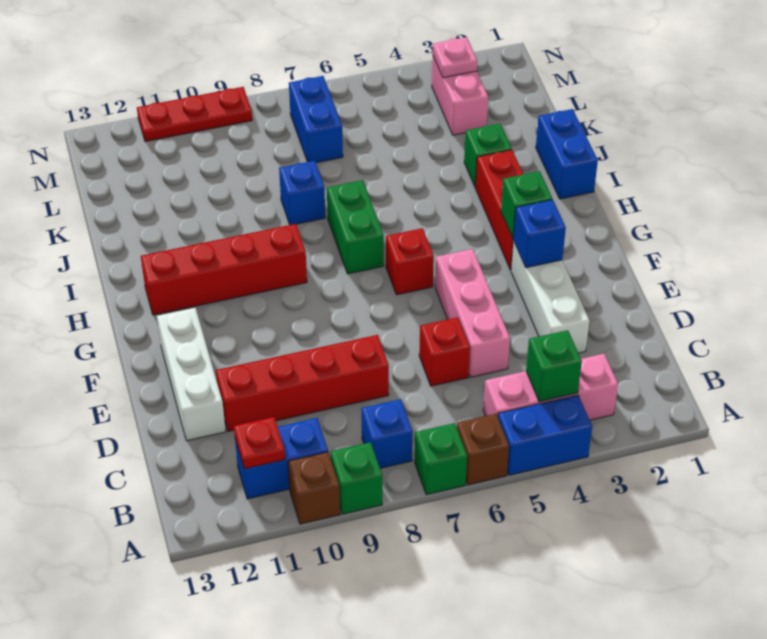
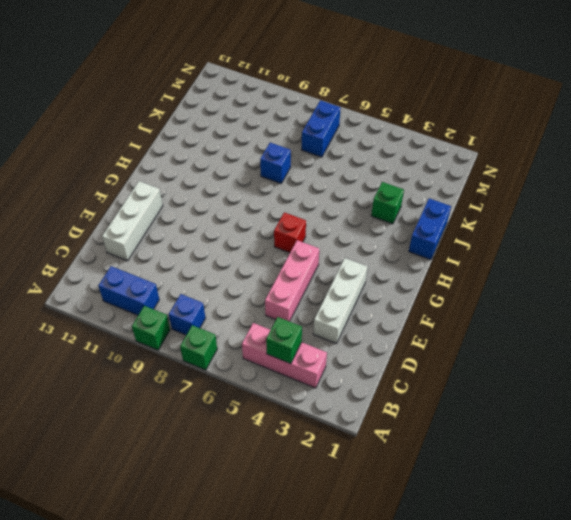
none -> blue 1x2 brick [498,395,592,475]
none -> brown 1x1 brick [457,414,509,485]
none -> brown 1x1 brick [288,452,340,524]

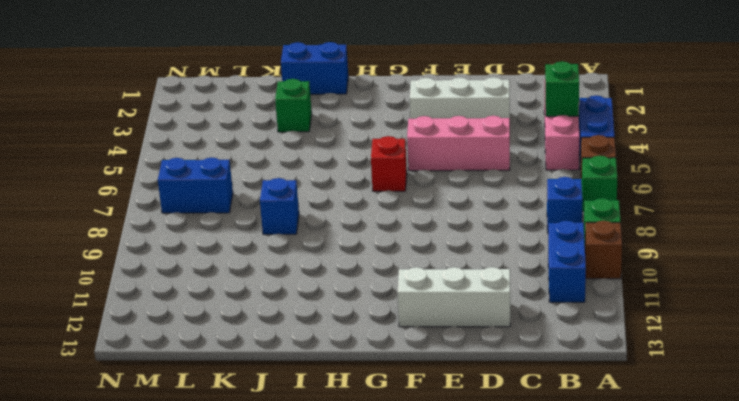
none -> red 1x1 brick [419,317,470,386]
none -> red 1x4 brick [216,335,389,431]
none -> red 1x3 brick [475,150,523,270]

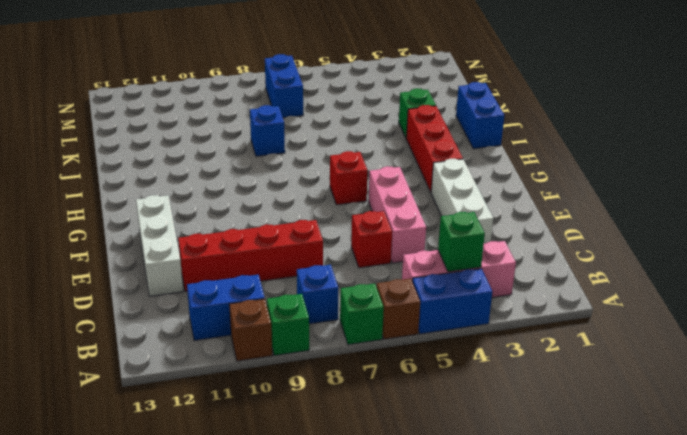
none -> green 1x2 brick [327,180,384,274]
none -> red 1x4 brick [141,224,307,315]
none -> pink 1x2 brick [432,57,488,135]

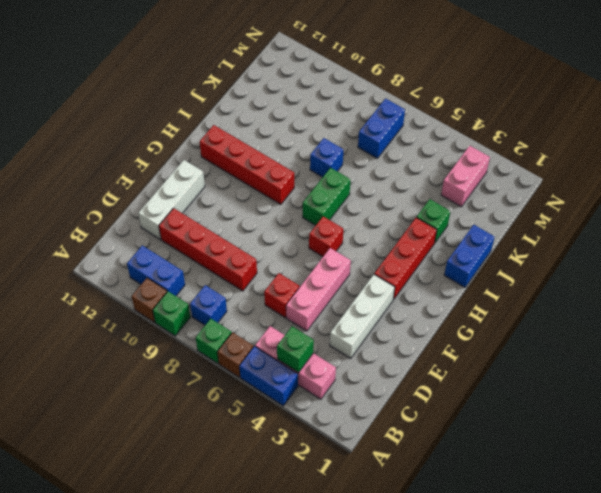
none -> red 1x3 plate [137,87,252,142]
none -> red 1x1 plate [234,417,285,469]
none -> blue 1x1 brick [513,200,566,268]

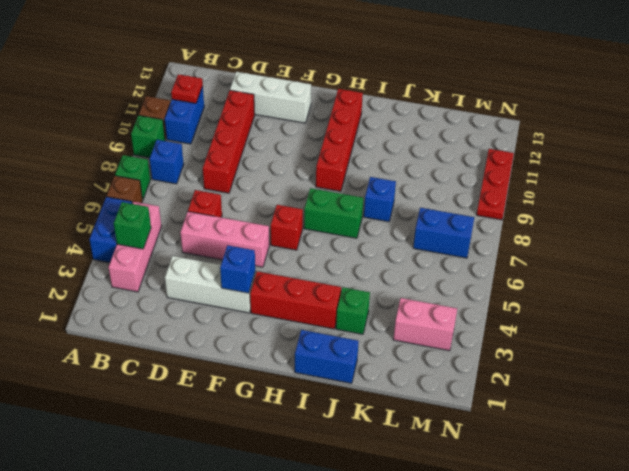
none -> green 1x1 brick [501,171,552,239]
none -> pink 1x1 plate [433,37,477,78]

